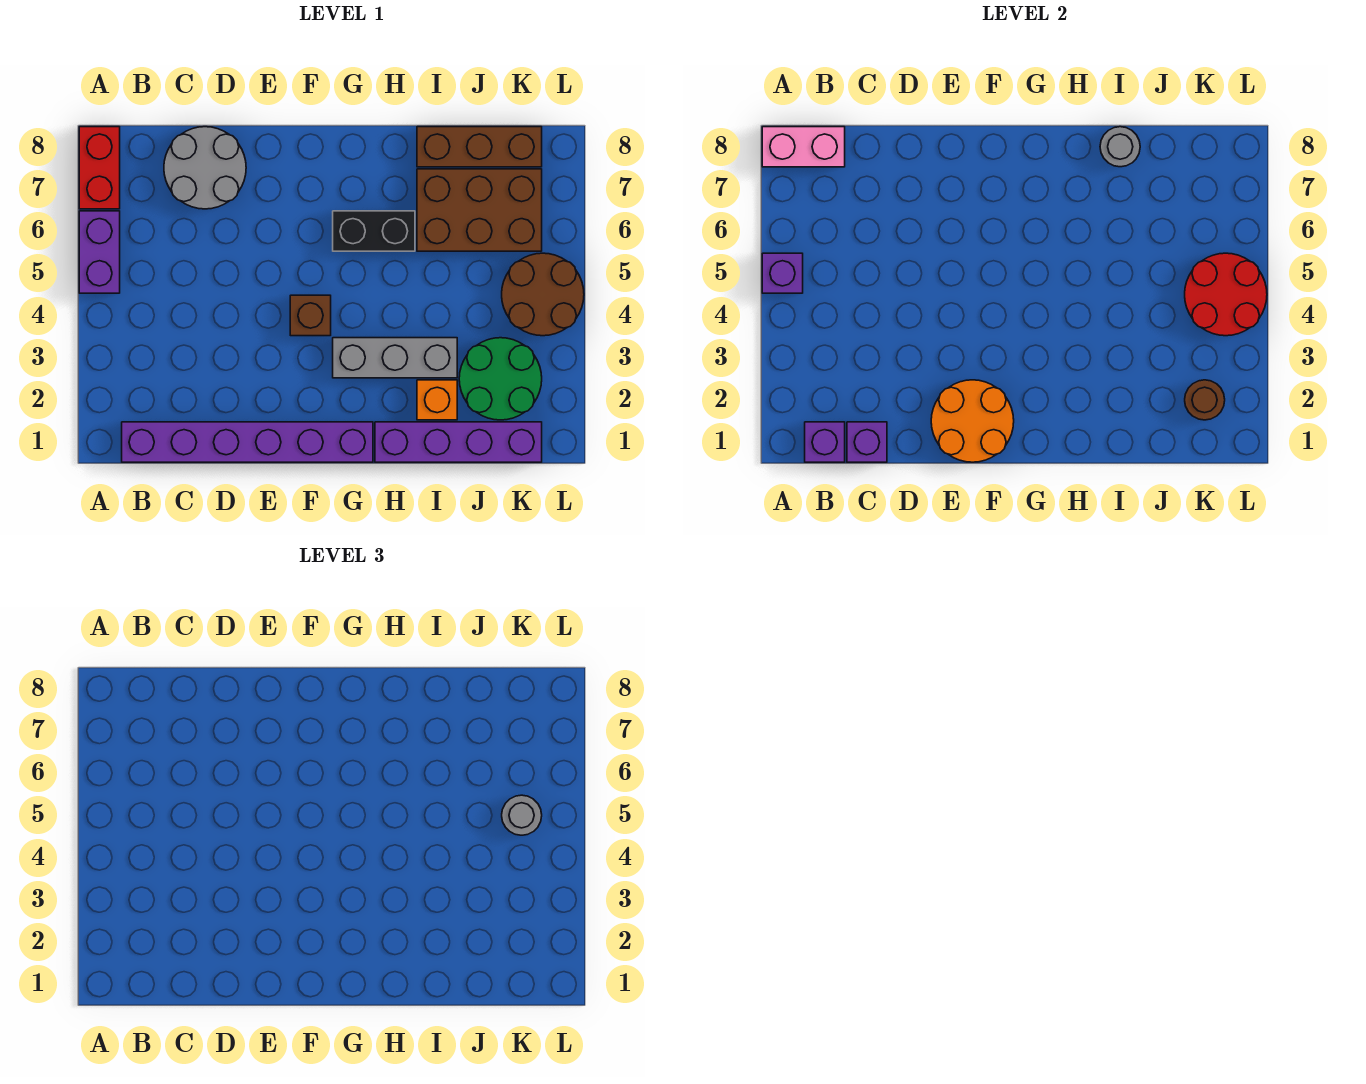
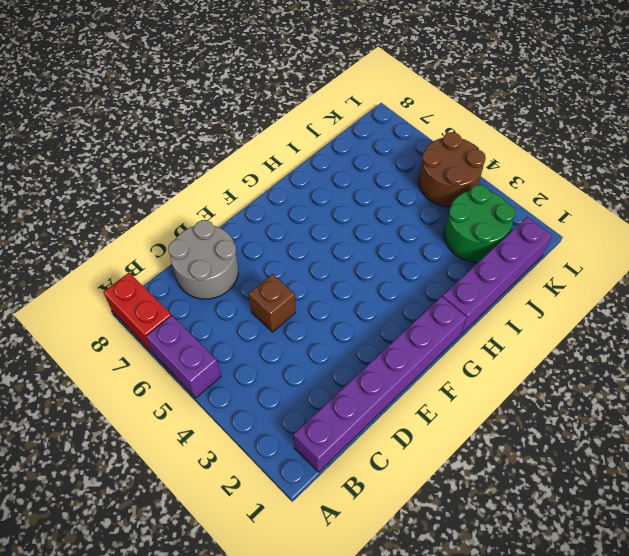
brown 1x1 brick [249,274,296,332] -> brown 1x1 brick moved to [290,295,331,336]
none -> grey 1x3 brick [333,338,457,378]
none -> black 1x2 brick [333,211,415,251]
none -> orange 1x1 brick [417,380,457,420]

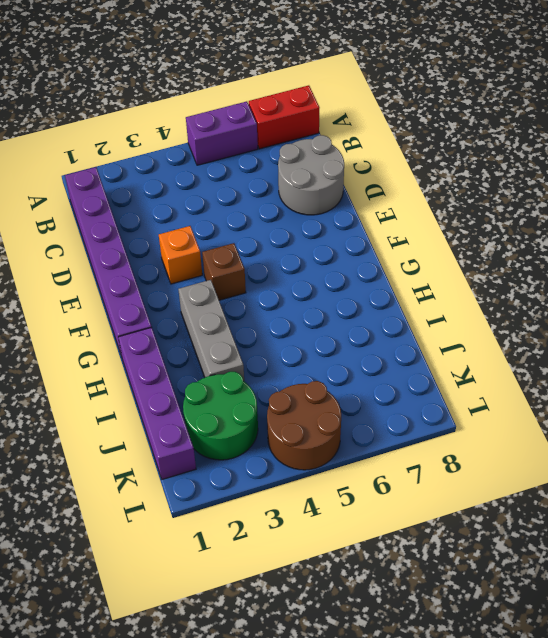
orange 1x1 brick [159,226,202,284] -> orange 1x1 brick moved to [417,380,457,420]
none -> black 1x2 brick [333,211,415,251]
none -> brown 2x3 brick [417,169,542,251]
none -> brown 1x3 brick [417,127,542,167]

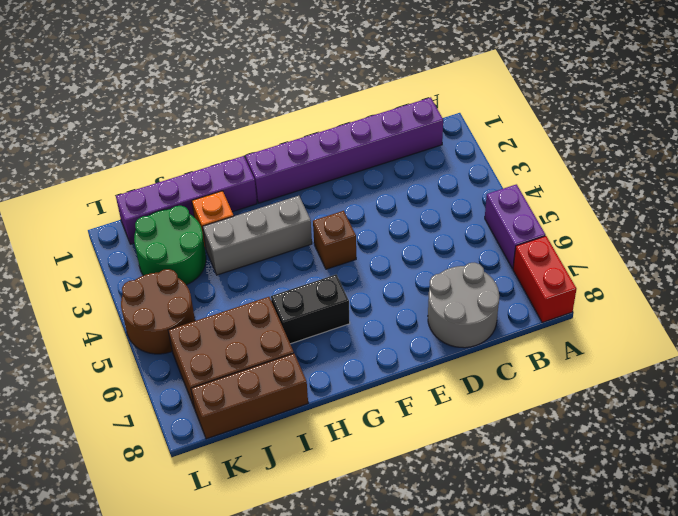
none -> purple 1x1 brick [762,253,803,293]
none -> pink 1x2 brick [762,127,845,167]
none -> purple 1x1 brick [805,422,845,462]

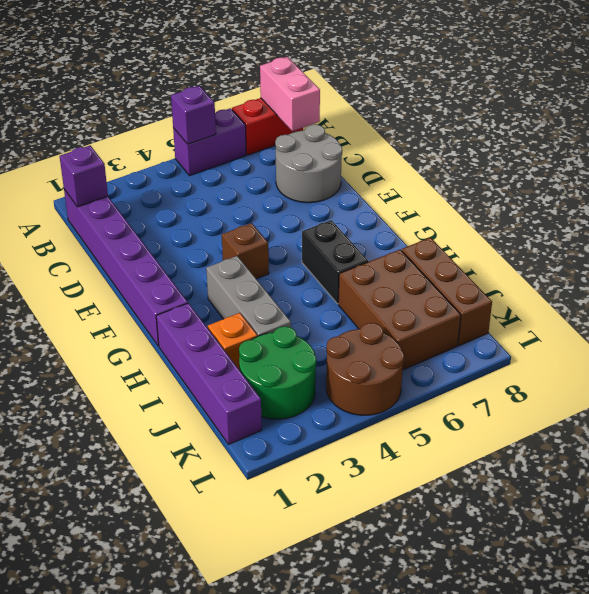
none -> purple 1x1 brick [847,422,887,462]
none -> orange 2x2 round brick [931,380,1014,462]
none -> grey 1x1 round brick [1100,127,1140,167]

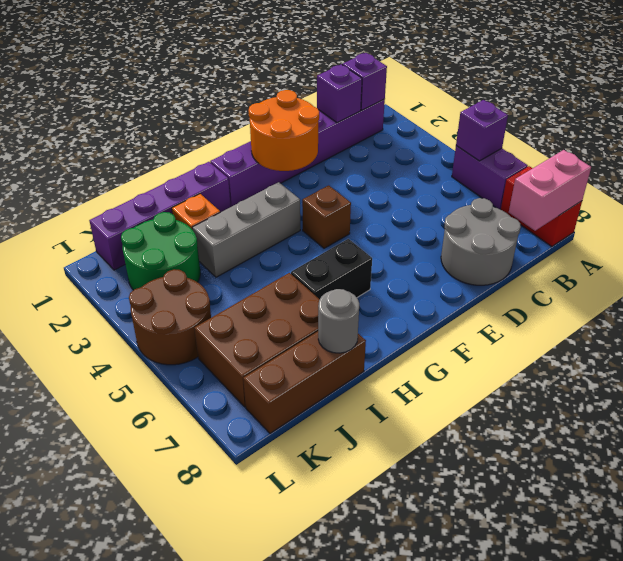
none -> brown 1x1 round brick [1185,380,1225,420]
none -> red 2x2 round brick [1185,253,1267,336]
none -> grey 1x1 round brick [502,795,542,835]

